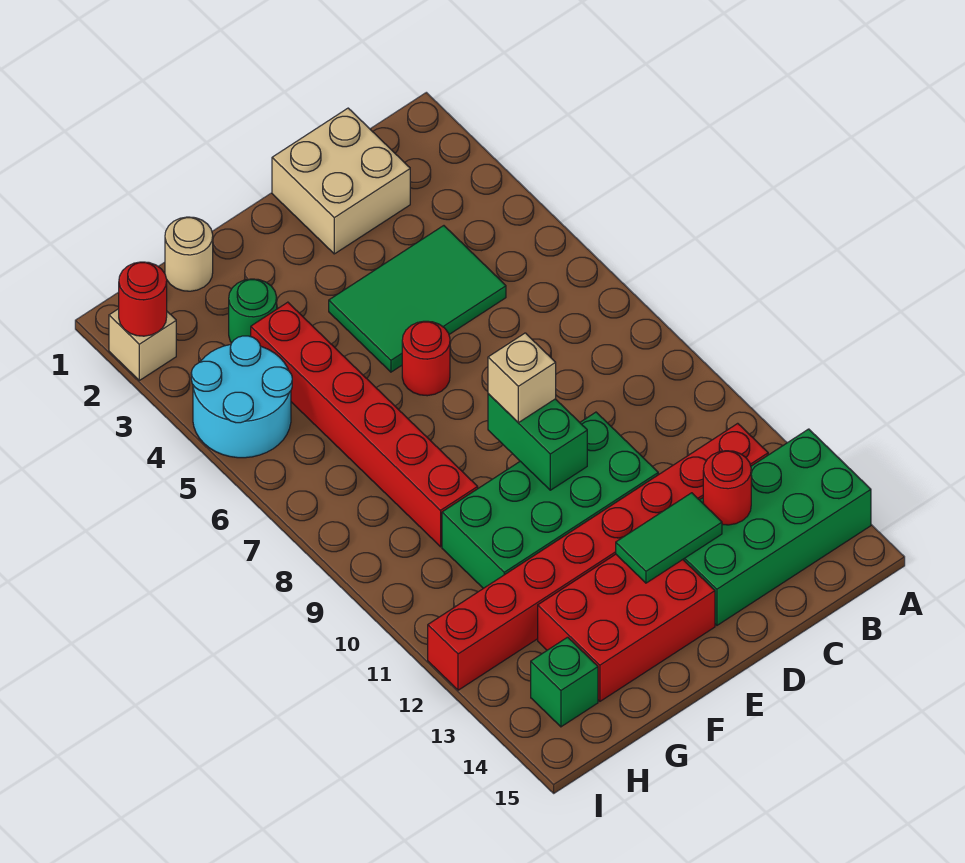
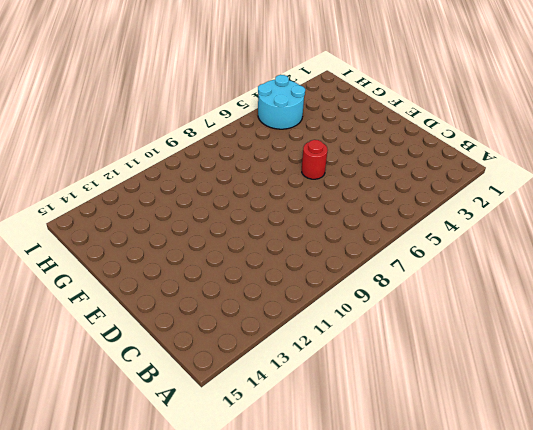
none -> green 2x4 brick [683,429,871,625]
none -> red 1x8 brick [428,423,768,690]
none -> tan 2x2 brick [272,108,410,254]

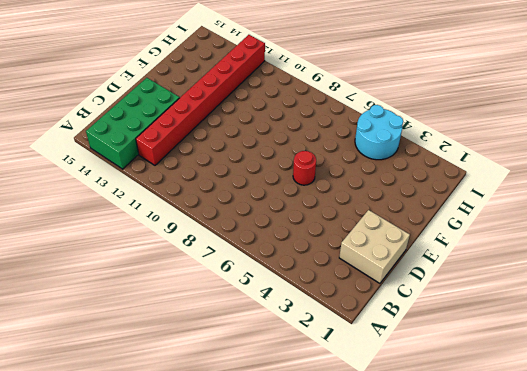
none -> green 2x3 tile [329,226,506,372]
none -> green 2x4 brick [442,412,658,588]
none -> red 2x3 brick [538,554,715,701]

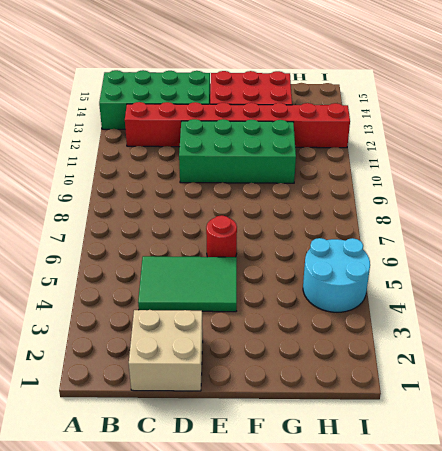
none -> tan 1x1 round brick [165,217,213,291]
none -> green 1x1 round brick [229,279,277,343]
none -> red 1x6 brick [251,302,478,547]

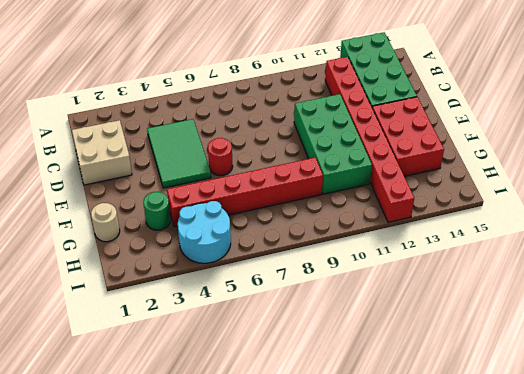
none -> green 1x1 brick [531,637,598,727]
none -> tan 1x1 brick [109,309,176,380]
none -> red 1x1 round brick [703,451,751,525]

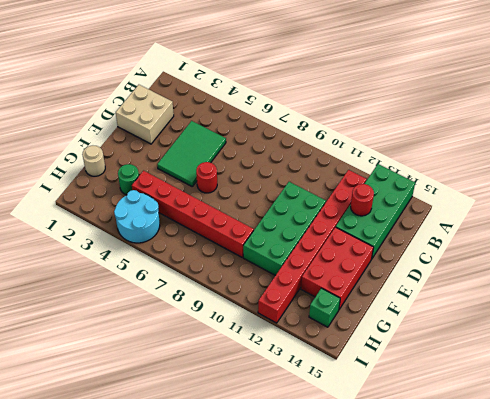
none -> tan 1x1 brick [109,309,176,380]
none -> green 1x2 tile [616,493,722,583]
none -> green 1x2 brick [488,394,587,490]

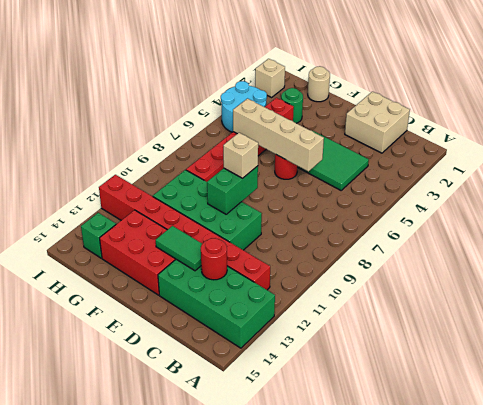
tan 1x4 brick [233,99,324,172] -> none
none -> red 1x1 round brick [119,262,167,336]

